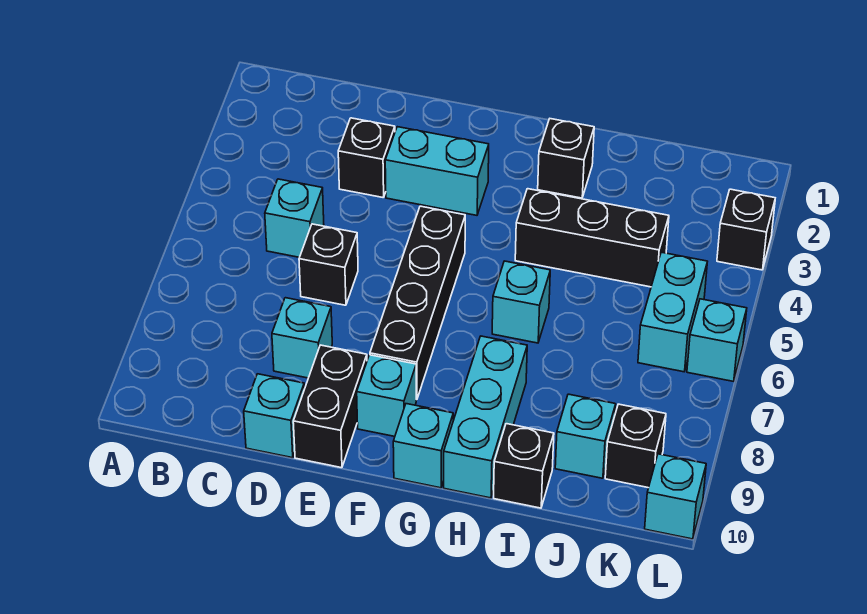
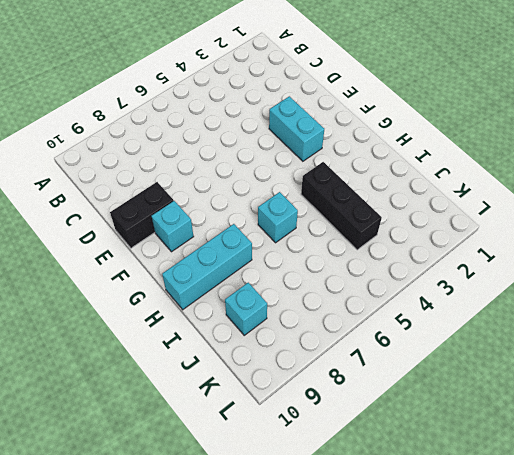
none -> cyan 1x1 brick [265,179,324,257]
none -> black 1x1 brick [338,118,395,198]
none -> black 1x1 brick [299,224,358,305]

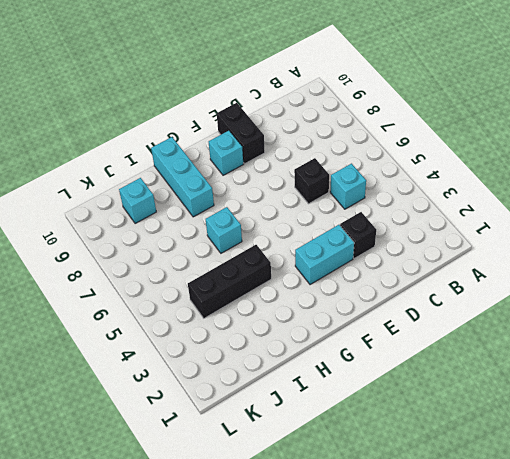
none -> cyan 1x1 brick [272,298,332,378]
none -> cyan 1x1 brick [244,374,304,458]
none -> black 1x4 brick [370,206,465,400]

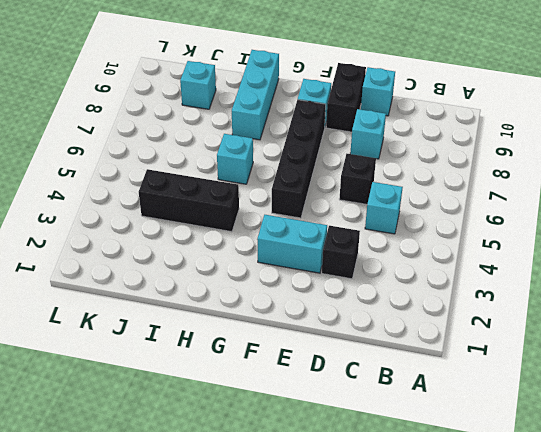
none -> cyan 1x1 brick [393,404,453,488]
none -> black 1x1 brick [538,119,594,198]
none -> black 1x1 brick [494,424,554,508]

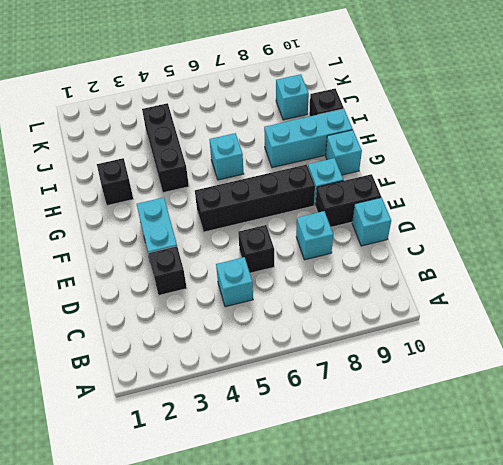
none -> cyan 1x2 brick [638,252,707,372]
none -> black 1x1 brick [605,404,666,488]
none -> black 1x1 brick [717,189,775,270]

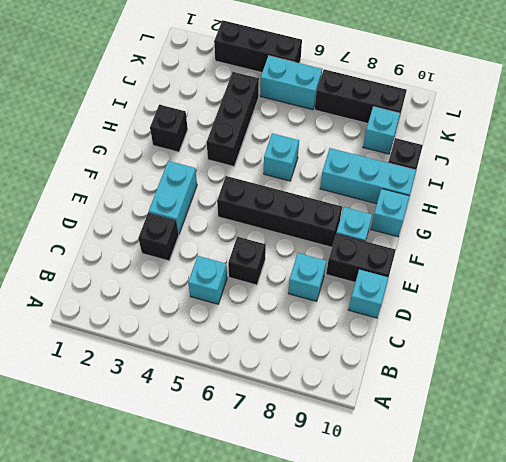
black 1x3 brick [315,69,407,123] -> black 1x1 brick [605,404,666,488]
black 1x3 brick [214,20,302,72] -> black 1x1 brick [717,189,775,270]
none -> cyan 1x1 brick [687,299,747,381]
none -> cyan 1x1 brick [645,454,706,539]

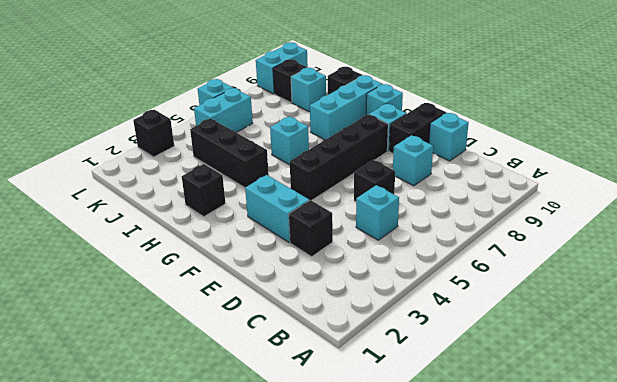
cyan 1x2 brick [256,42,308,94] -> cyan 1x1 brick [645,454,706,539]

